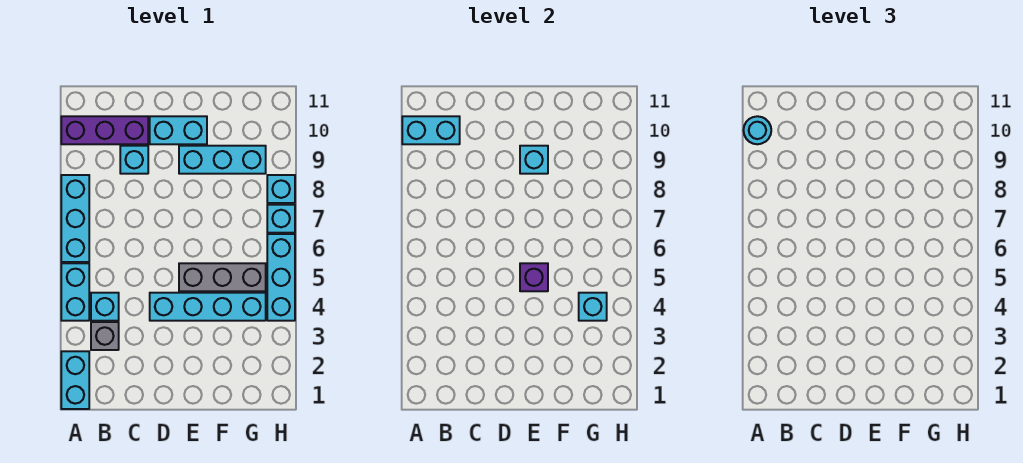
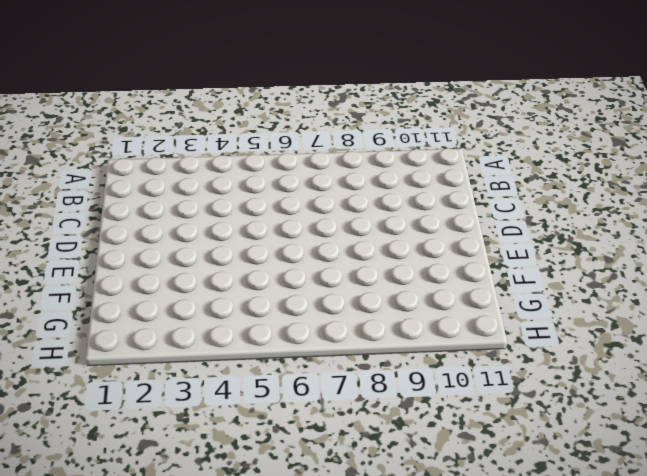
none -> cyan 1x2 brick [61,351,89,409]
none -> cyan 1x2 brick [61,263,89,321]
none -> cyan 1x3 brick [61,175,89,262]

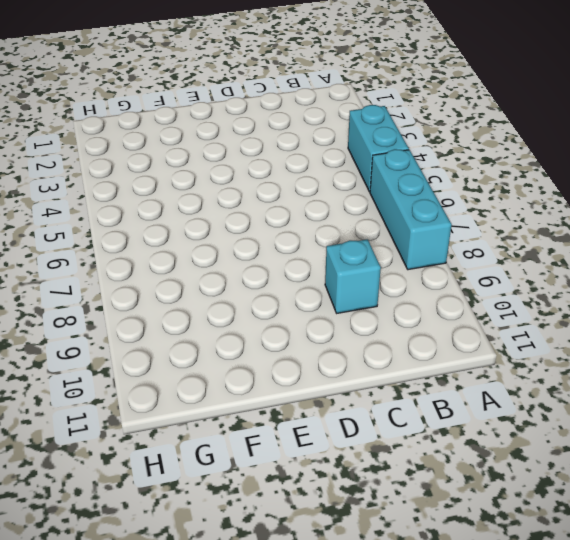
none -> cyan 1x2 brick [61,351,89,409]
none -> purple 1x3 brick [61,116,148,144]
none -> grey 1x1 brick [91,322,119,350]

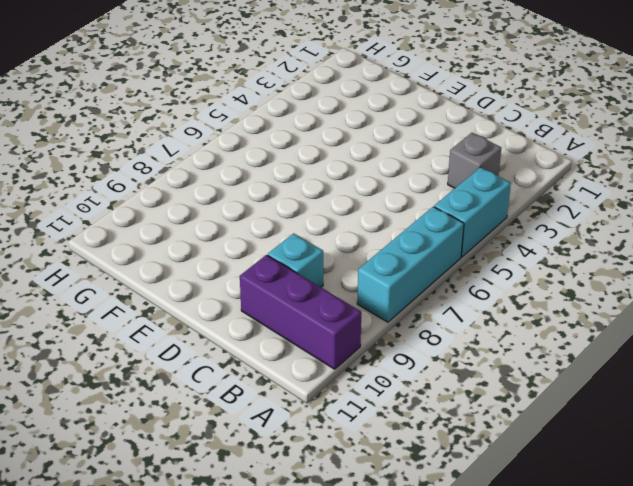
none -> cyan 1x2 brick [61,351,89,409]
none -> cyan 1x1 brick [91,293,119,321]
none -> cyan 1x4 brick [150,293,266,321]

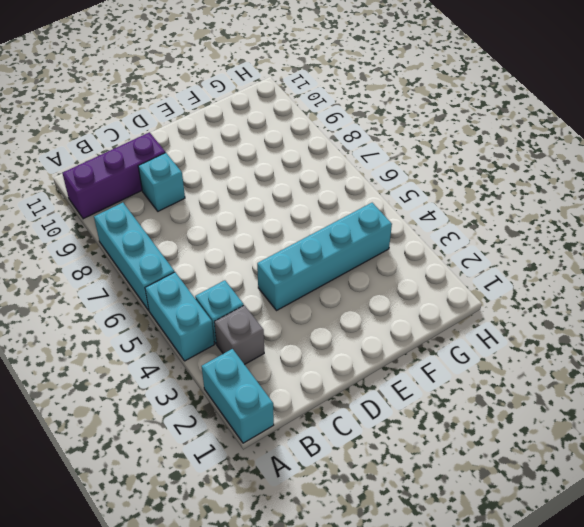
none -> cyan 1x2 brick [150,116,207,144]
none -> grey 1x3 brick [179,263,266,291]
none -> cyan 1x3 brick [179,146,266,174]

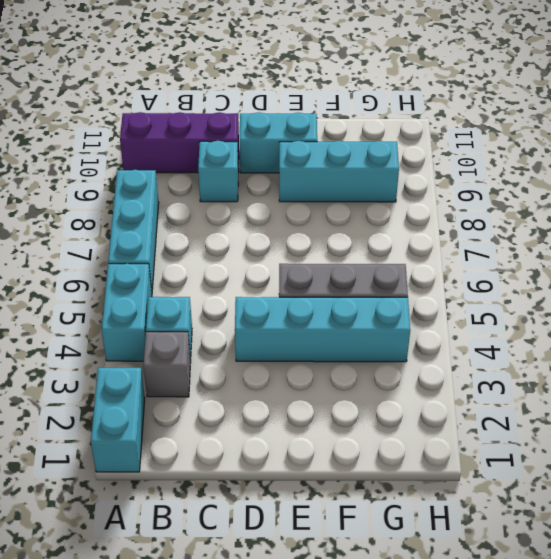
none -> cyan 1x3 brick [267,234,295,321]
none -> cyan 1x1 brick [267,205,295,233]
none -> cyan 1x1 brick [267,175,295,203]

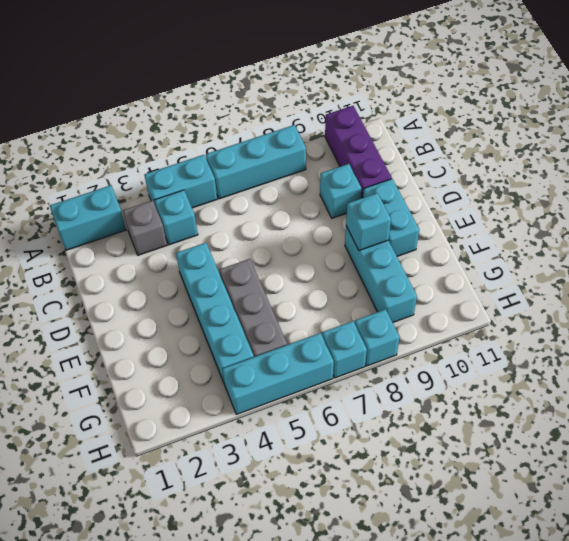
none -> cyan 1x2 brick [402,116,460,144]
none -> purple 1x1 brick [520,263,548,291]
none -> cyan 1x1 brick [579,293,607,321]

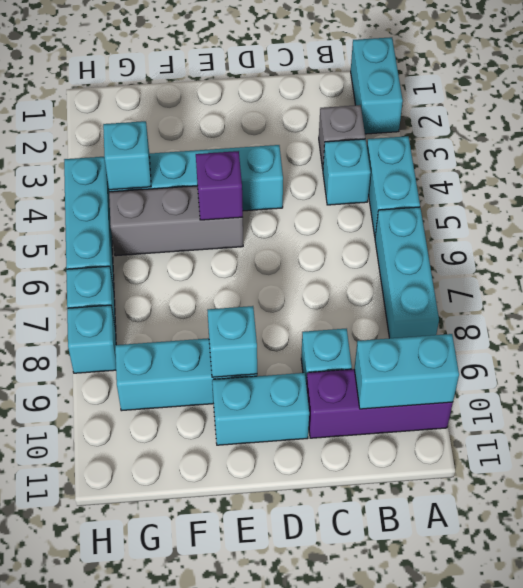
none -> cyan 1x1 round brick [743,116,771,144]

